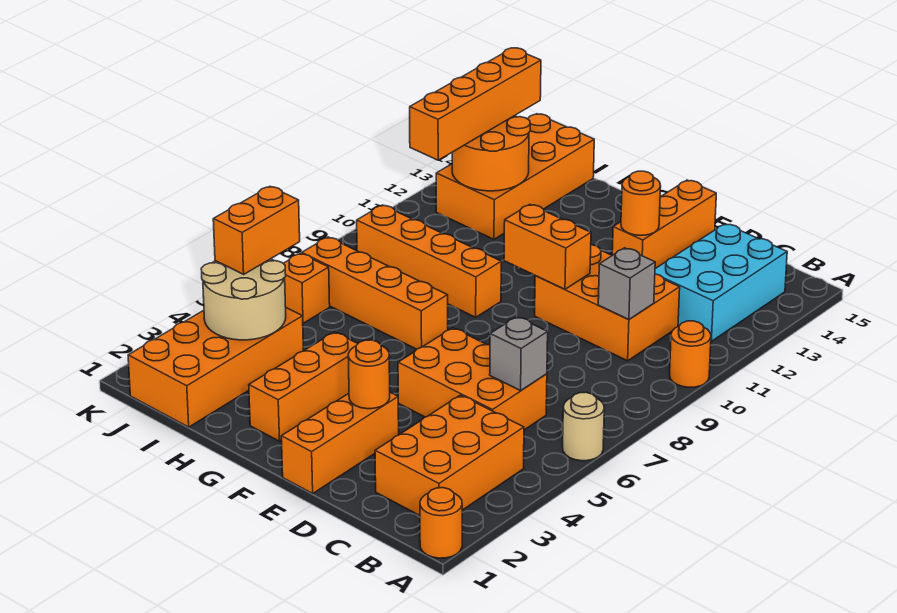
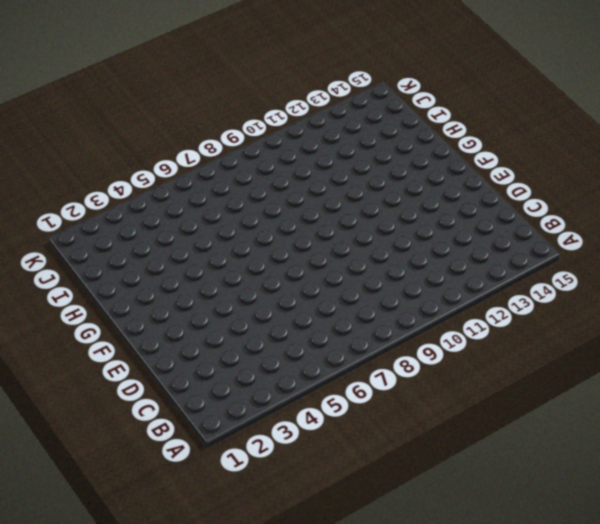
none -> orange 1x1 round brick [420,488,462,558]
none -> tan 1x1 round brick [563,392,604,461]
none -> orange 1x1 round brick [670,321,711,387]

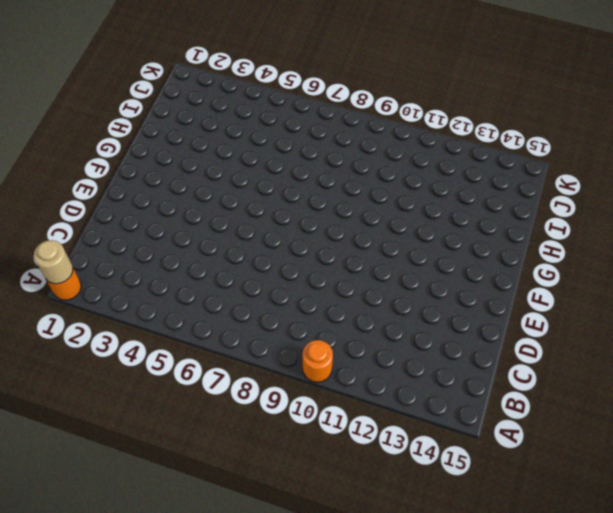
tan 1x1 round brick [34,240,73,284] -> tan 1x1 round brick moved to [563,392,604,461]
none -> orange 2x3 brick [375,395,524,515]
none -> cyan 2x3 brick [655,224,787,341]
none -> orange 2x3 brick [398,328,547,430]

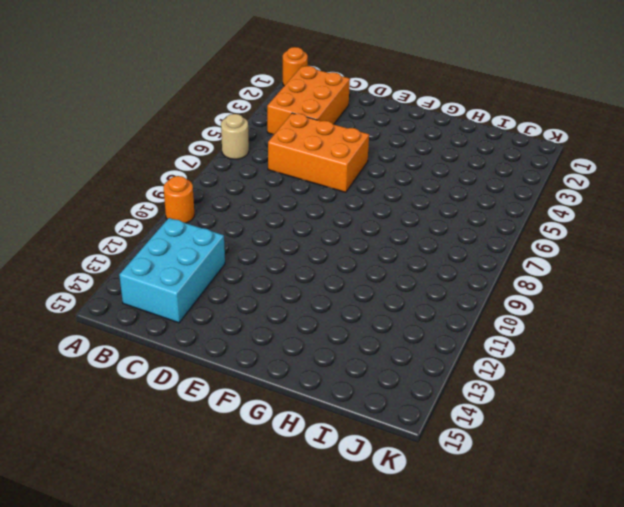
none -> orange 2x3 brick [535,245,680,361]
none -> orange 1x3 brick [281,392,399,493]
none -> orange 1x3 brick [612,180,716,269]

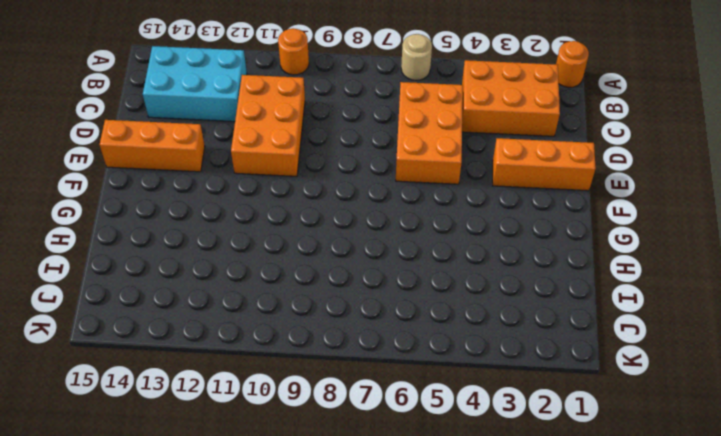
none -> orange 1x3 brick [249,332,358,441]
none -> orange 1x4 brick [302,237,448,349]
none -> orange 1x4 brick [357,205,501,317]

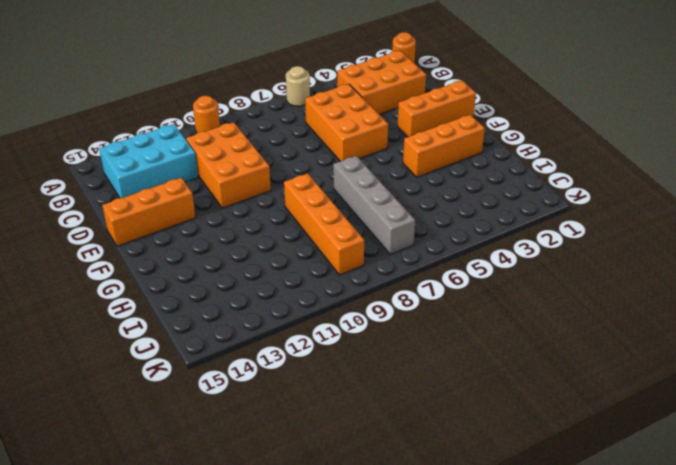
grey 1x4 brick [333,156,415,254] -> orange 1x4 brick [302,237,448,349]
none -> orange 2x4 brick [128,308,303,427]
none -> orange 2x4 brick [436,114,594,239]
none -> orange 1x1 brick [283,253,330,323]

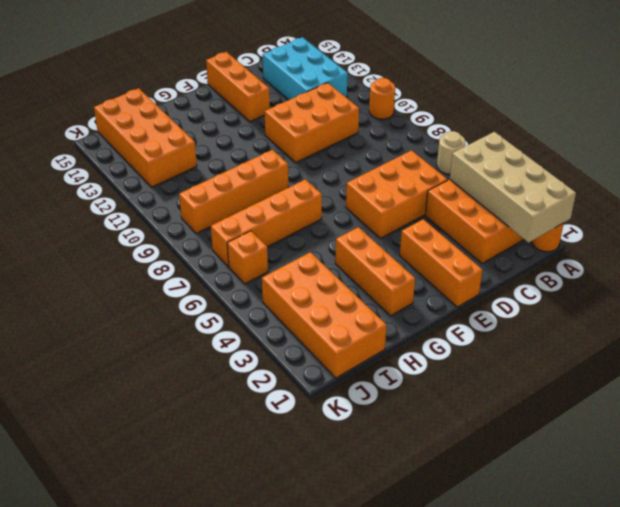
tan 2x4 brick [450,132,576,242] -> none
none -> grey 1x1 brick [490,317,548,391]
none -> grey 1x1 brick [598,248,655,319]
none -> orange 1x1 round brick [348,340,390,409]

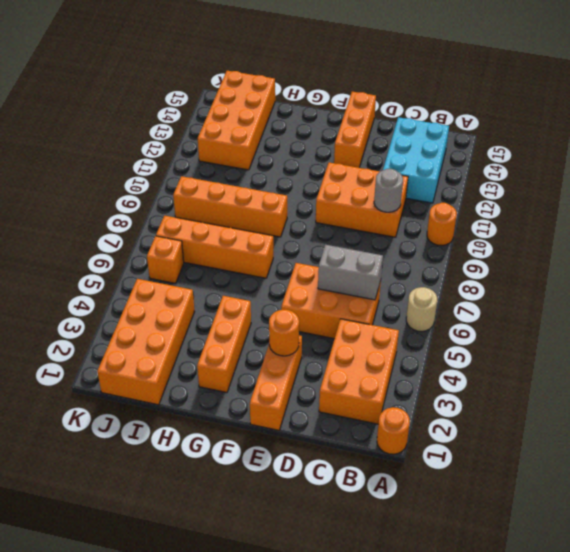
grey 1x2 brick [318,245,383,300] -> grey 1x1 brick [490,317,548,391]
grey 1x1 round brick [374,169,403,212] -> grey 1x1 brick [598,248,655,319]
none -> orange 1x2 brick [504,204,591,289]
none -> orange 1x1 round brick [621,171,661,235]
none -> tan 2x2 round brick [201,259,286,340]

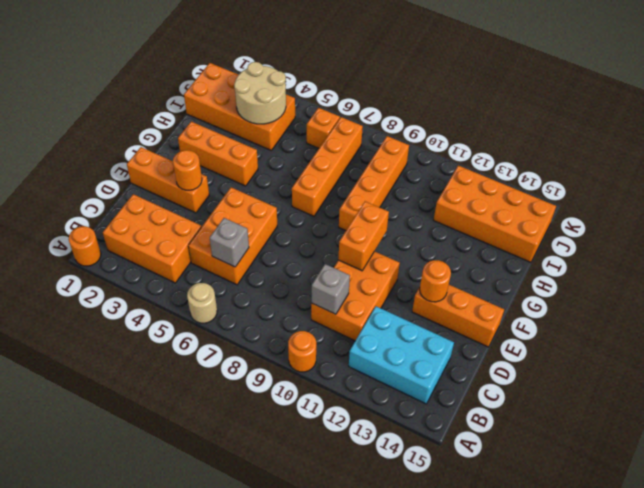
none -> orange 2x2 round brick [452,116,530,191]
none -> orange 1x2 brick [213,187,300,274]
none -> orange 1x4 brick [410,48,541,160]

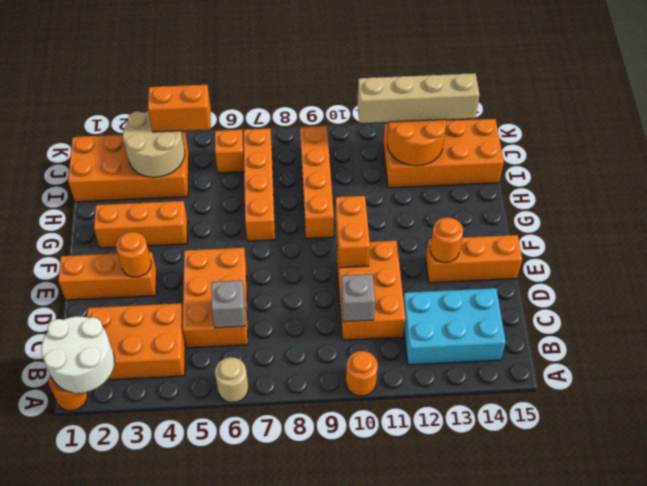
white 2x2 round brick [41,316,114,393] -> none
tan 1x4 brick [358,73,480,123] -> orange 1x4 brick [410,48,541,160]

